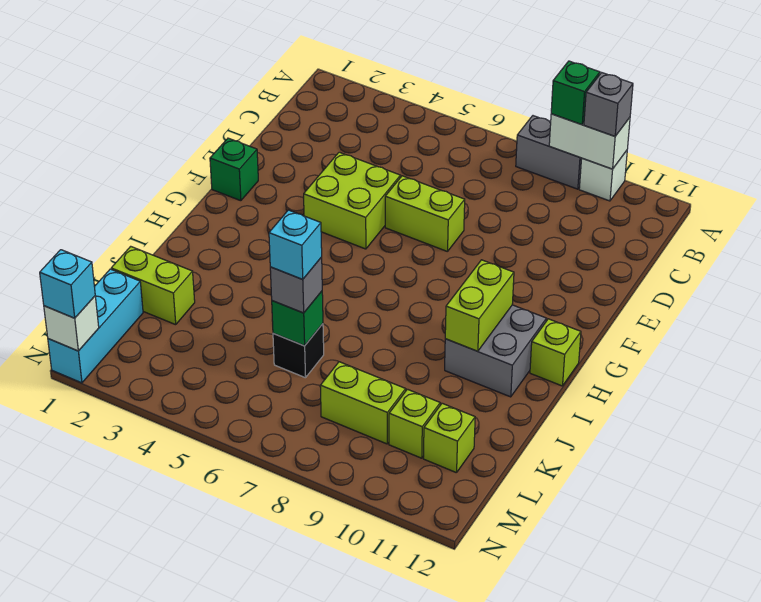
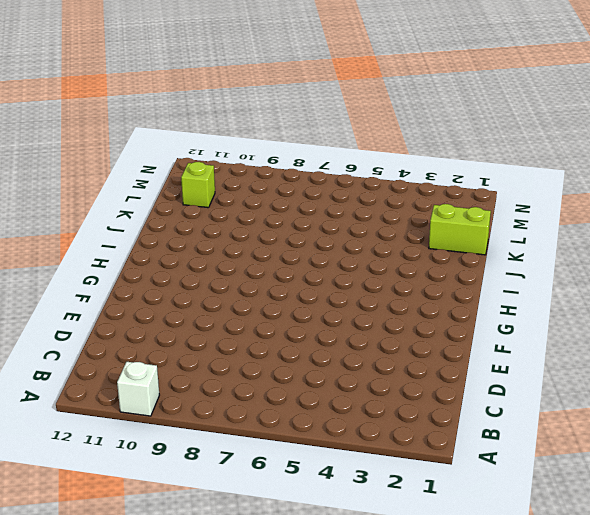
none -> grey 1x2 brick [516,116,582,189]
none -> lime 2x2 brick [304,152,401,249]
none -> lime 1x2 brick [385,176,465,252]

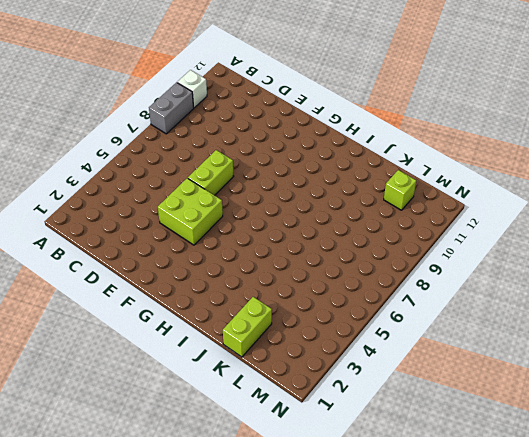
none -> green 1x1 brick [210,138,258,201]
none -> grey 2x2 brick [445,305,547,397]
none -> lime 1x1 brick [530,319,581,386]

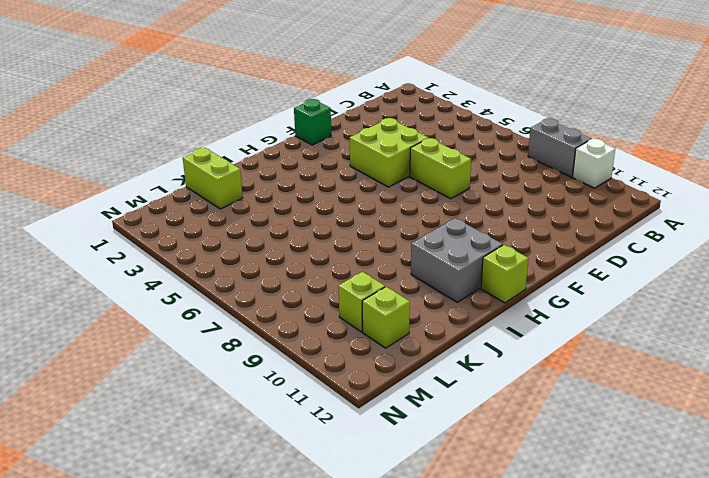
none -> black 1x1 brick [273,324,324,378]
none -> cyan 1x3 brick [48,269,143,383]
none -> lime 1x2 brick [320,362,406,444]

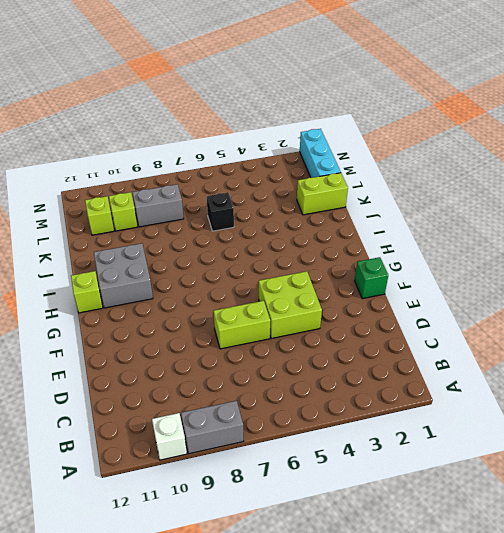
grey 1x2 brick [132,184,184,227] -> lime 1x2 brick [320,362,406,444]
none -> white 1x2 brick [549,114,630,169]
none -> lime 1x2 brick [445,260,514,351]
none -> green 1x1 brick [272,291,323,346]

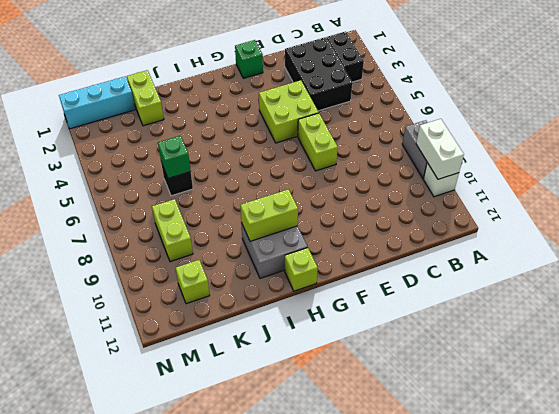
black 1x2 brick [326,31,364,82] -> none
black 2x3 brick [285,37,352,111] -> none
none -> lime 1x1 brick [389,389,440,458]
none -> white 1x1 brick [44,296,99,351]
none -> green 1x1 brick [551,61,600,125]

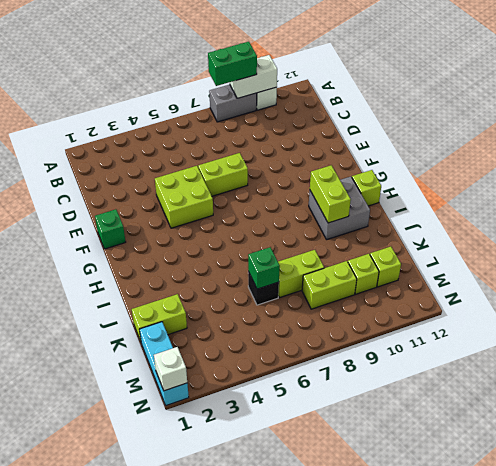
green 1x2 brick [208,42,257,86] -> green 1x1 brick [551,61,600,125]
lime 1x2 brick [278,250,324,298] -> none
none -> grey 1x1 brick [584,73,633,136]
none -> grey 1x1 brick [270,257,322,313]
none -> cyan 1x1 brick [40,250,95,318]

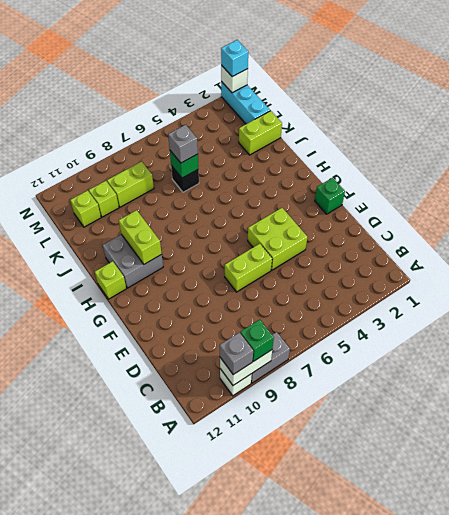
none -> cyan 1x1 brick [269,210,322,279]

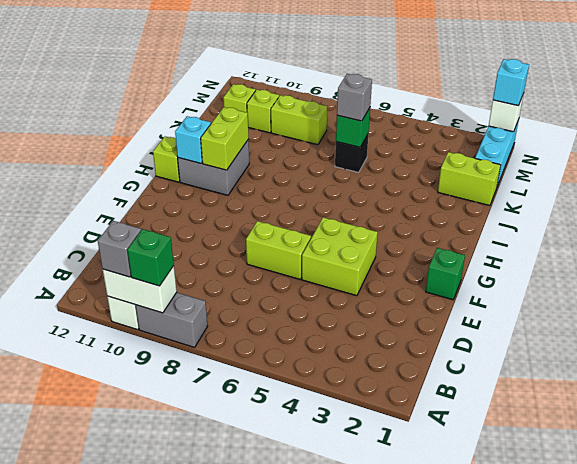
cyan 1x1 brick [175,116,211,163] -> cyan 1x1 brick moved to [269,210,322,279]

